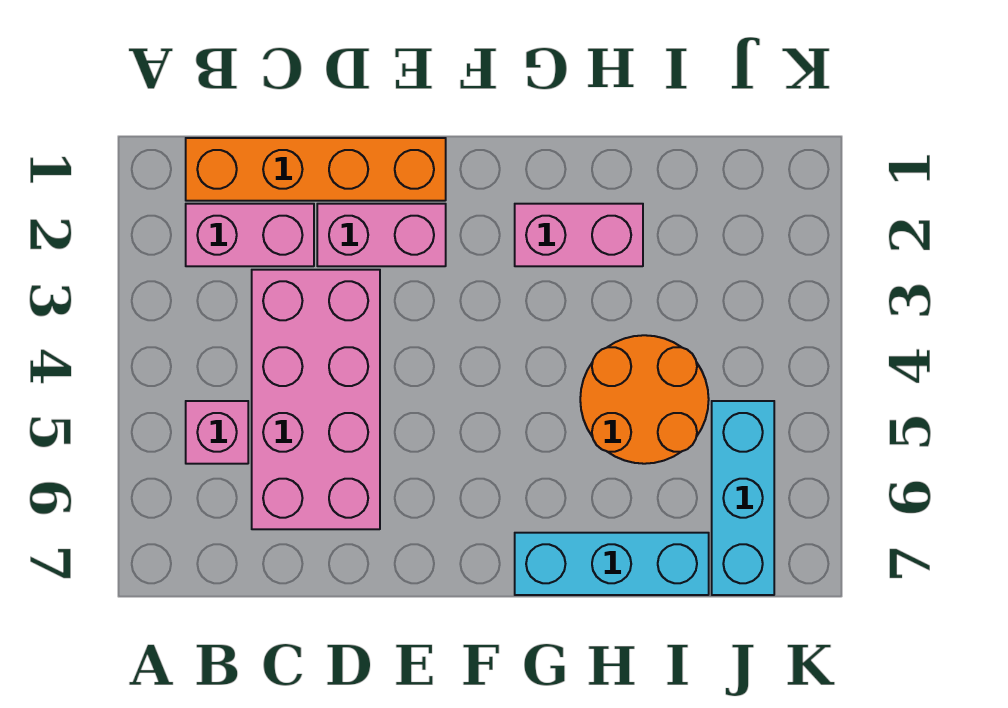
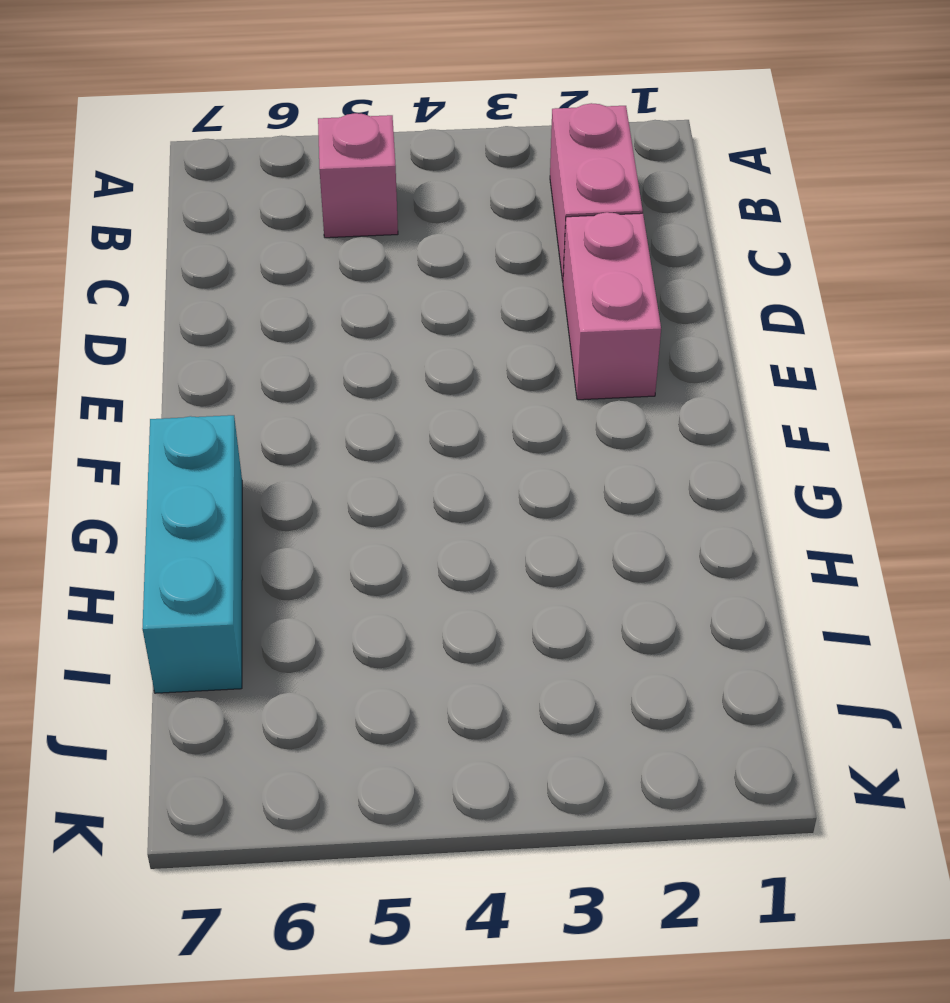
none -> orange 1x4 brick [186,138,446,201]
none -> pink 2x4 brick [252,270,380,529]

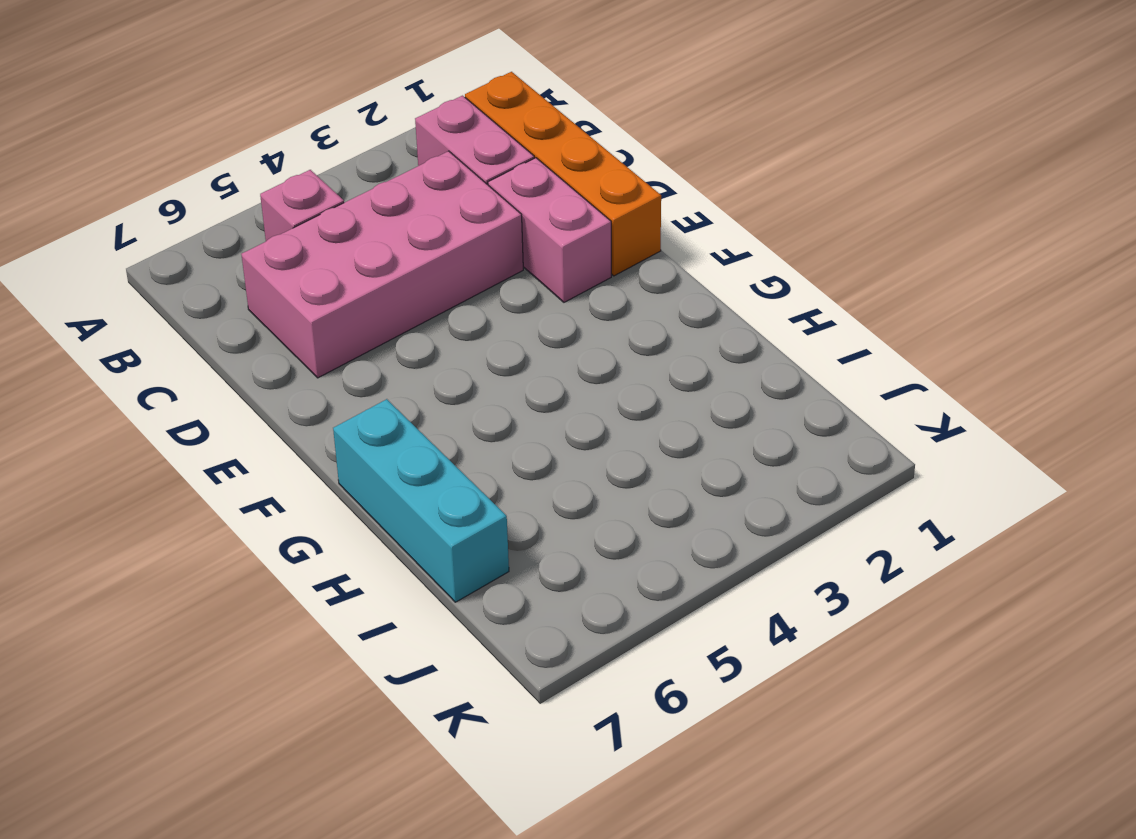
none -> pink 1x2 brick [515,204,643,266]
none -> orange 2x2 round brick [580,335,709,464]

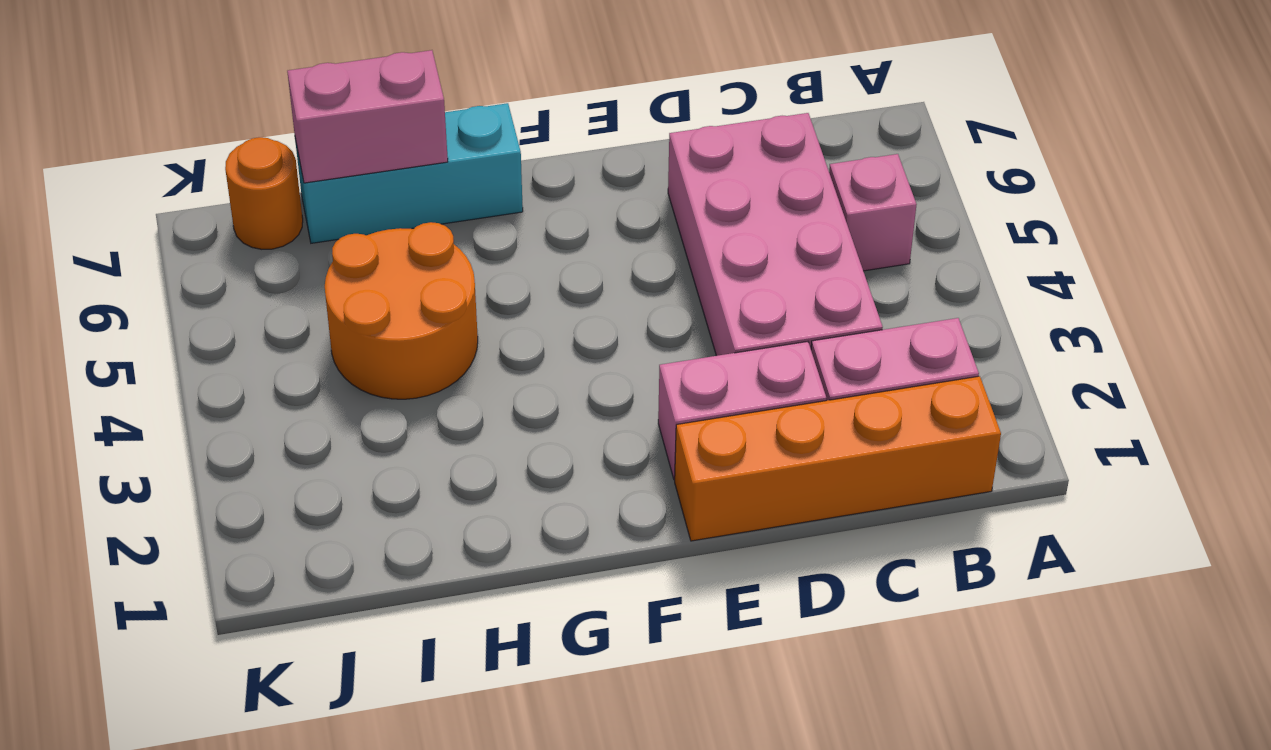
pink 1x2 brick [287,50,448,183] -> pink 1x2 brick moved to [515,204,643,266]
orange 1x1 round brick [225,137,303,249] -> cyan 1x3 brick [712,401,774,595]

